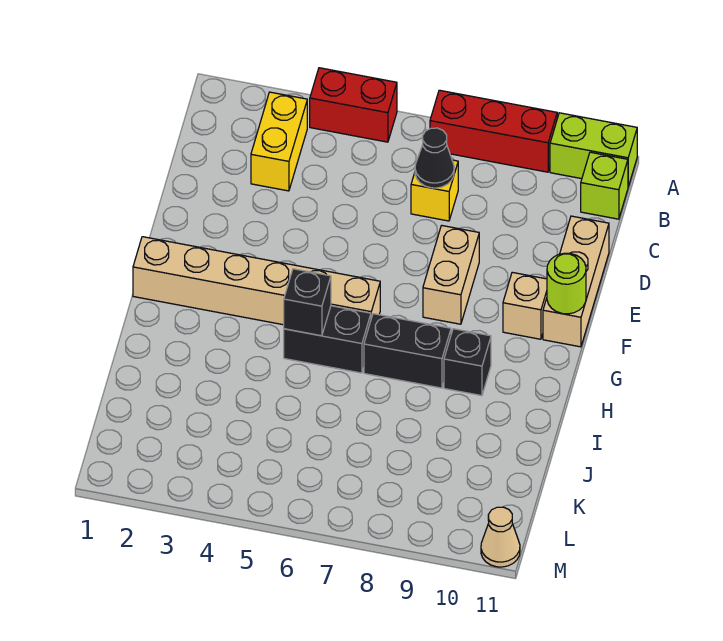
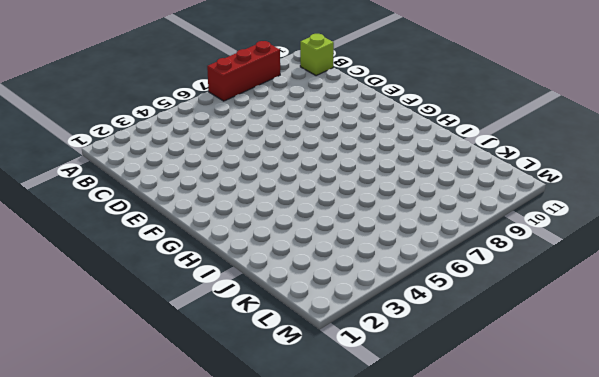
none -> red 1x2 brick [310,68,397,142]
none -> lime 1x2 brick [550,113,637,187]
none -> yellow 1x2 brick [251,92,307,191]

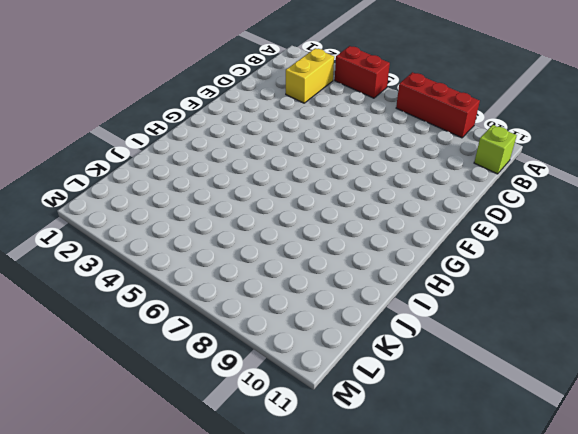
none -> lime 1x2 brick [550,113,637,187]
none -> yellow 1x1 brick [411,160,458,221]
none -> tan 1x3 brick [543,216,609,347]

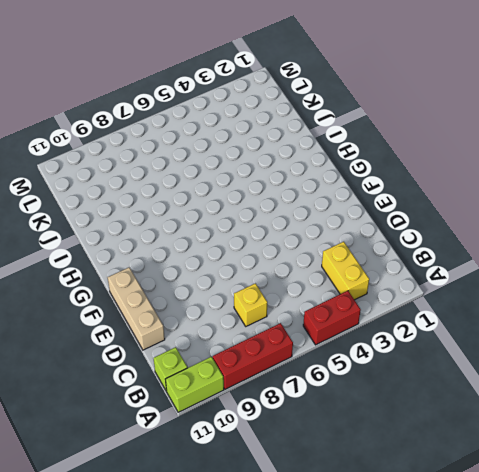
none -> tan 1x2 brick [423,225,479,324]
none -> tan 1x1 brick [503,272,547,339]
none -> tan 1x6 brick [133,237,380,325]

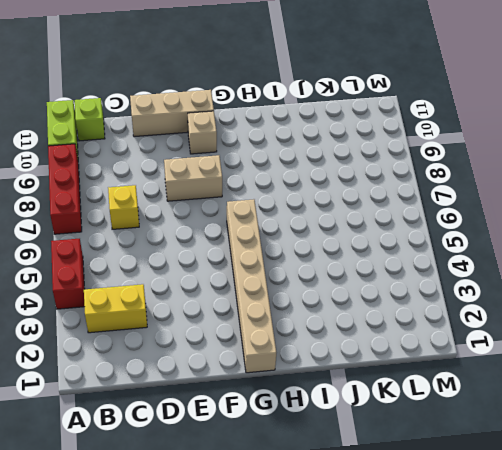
none -> black 1x2 brick [284,306,371,373]
none -> black 1x2 brick [364,314,451,388]
none -> black 1x1 brick [444,329,491,396]

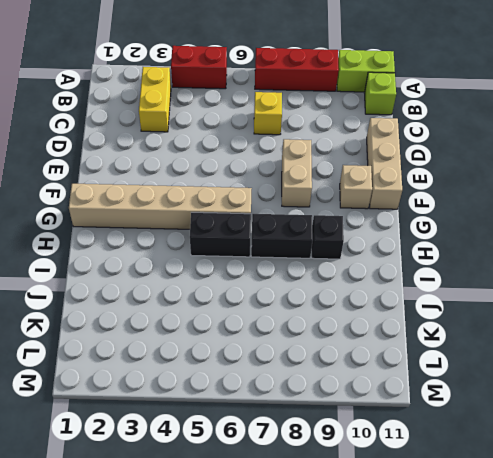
none -> tan 1x1 cone [481,507,520,567]
none -> black 1x1 cone [415,128,454,188]
none -> lime 1x1 round brick [547,253,586,314]

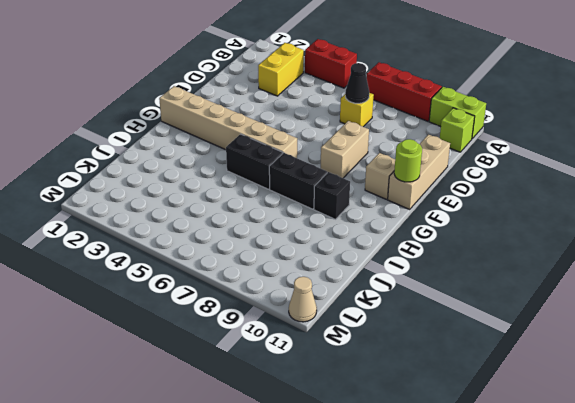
none -> black 1x1 brick [284,269,331,336]

